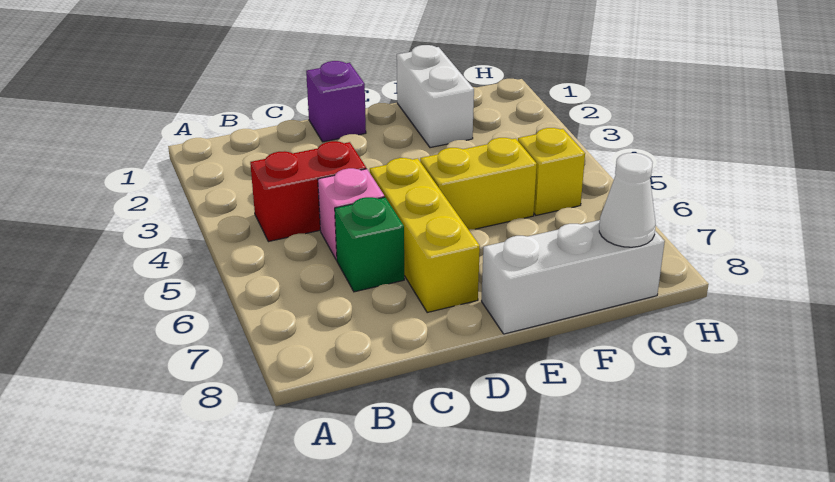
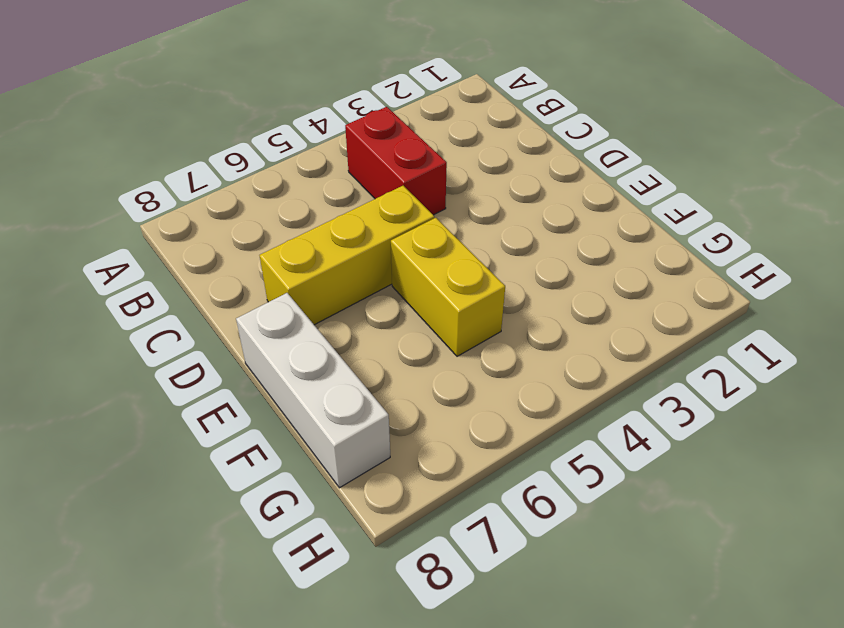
none -> pink 1x1 brick [318,168,385,260]
none -> green 1x1 brick [335,197,404,292]

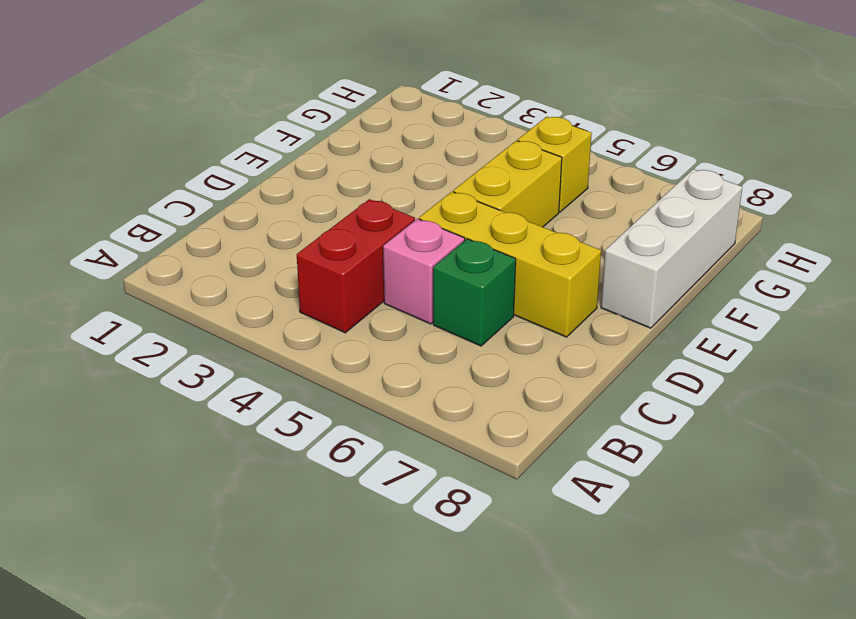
none -> purple 1x1 brick [306,61,366,142]
none -> white 1x2 brick [397,45,474,148]

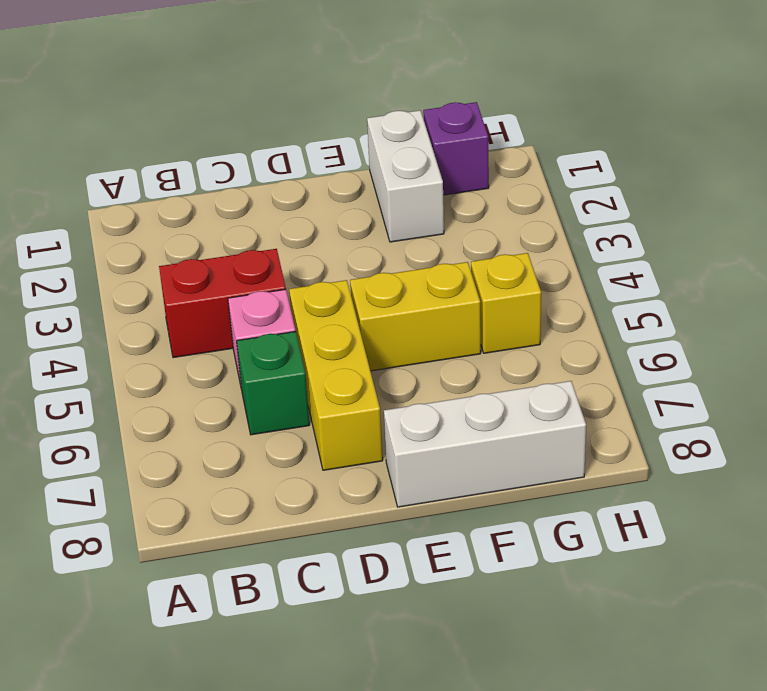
purple 1x1 brick [423,102,489,195] -> purple 1x1 brick moved to [306,61,366,142]
none -> white 1x1 cone [599,153,656,247]

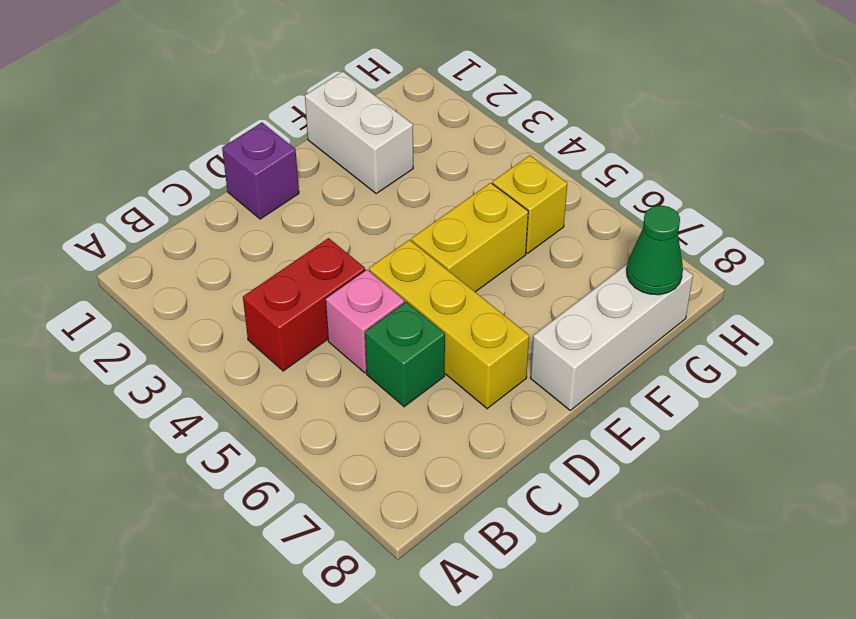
green 1x1 cone [627,206,683,295] -> white 1x1 cone [599,153,656,247]

